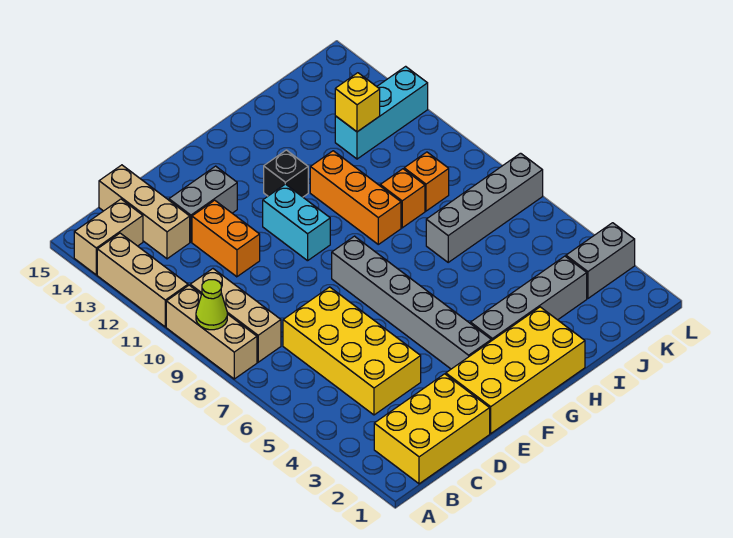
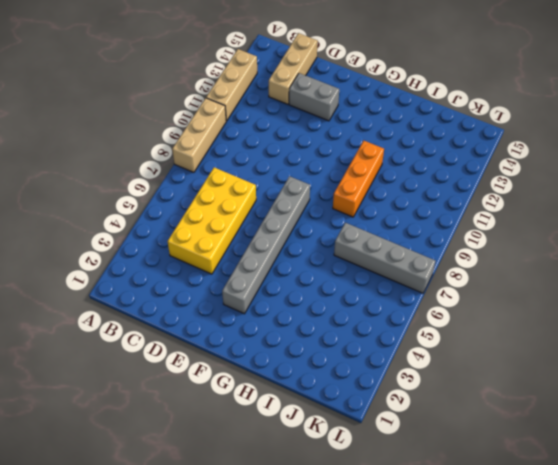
none -> tan 1x2 brick [74,199,143,275]
none -> yellow 2x3 brick [374,374,490,484]
none -> tan 1x3 brick [190,269,281,362]

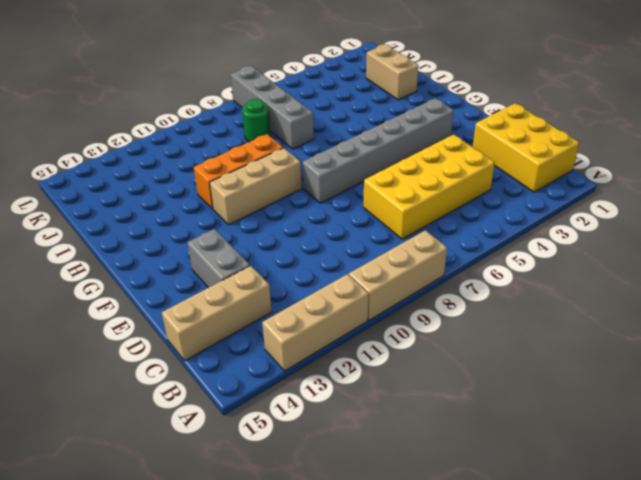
tan 1x3 brick [210,148,302,225] -> tan 1x3 brick moved to [190,269,281,362]
tan 1x2 brick [366,44,418,100] -> tan 1x2 brick moved to [74,199,143,275]
green 1x1 round brick [242,99,271,142] -> none
none -> orange 1x2 brick [192,200,260,277]
none -> yellow 2x4 brick [446,307,585,433]
none -> cyan 1x2 brick [263,184,330,261]

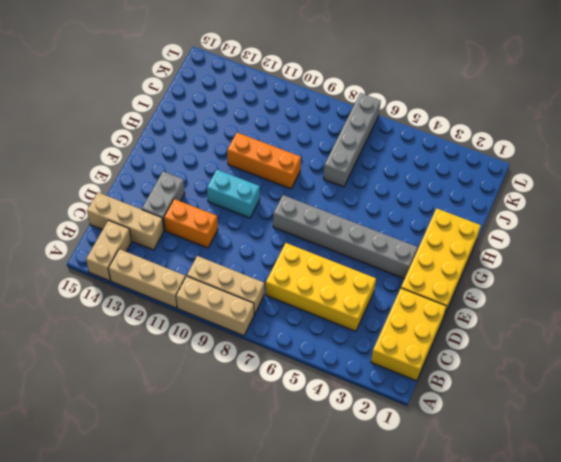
none -> grey 1x4 brick [471,256,587,341]
none -> black 1x1 brick [264,150,308,197]
none -> orange 1x1 brick [380,169,425,228]

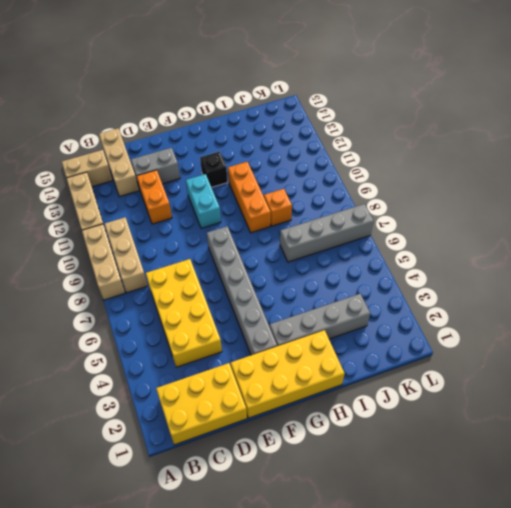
none -> orange 1x1 brick [404,152,449,211]
none -> cyan 1x3 brick [335,66,428,159]
none -> grey 1x2 brick [566,223,635,298]

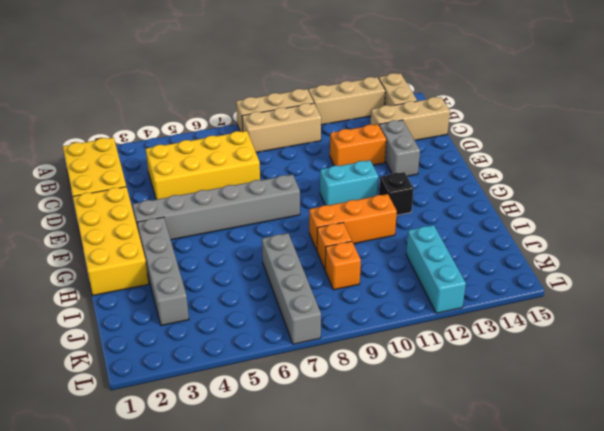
none -> grey 1x2 brick [566,223,635,298]
none -> lime 1x1 cone [196,280,227,330]
none -> yellow 1x1 brick [335,73,380,132]

